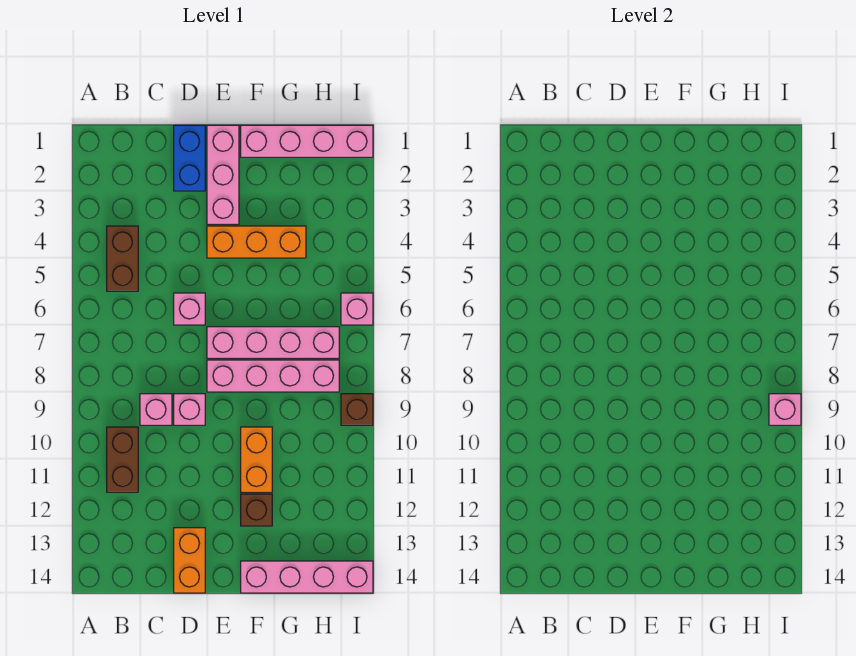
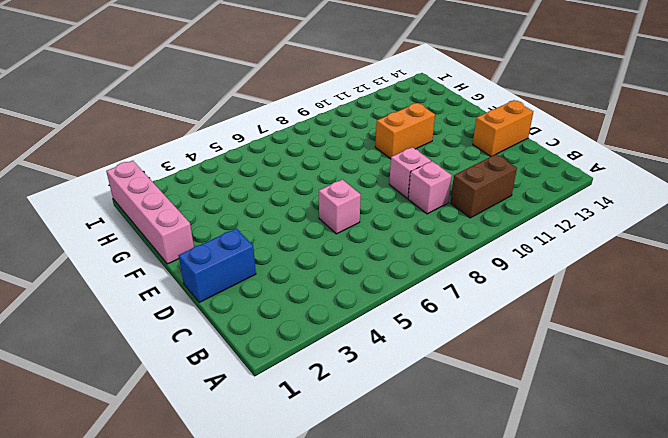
none -> brown 1x2 brick [107,226,138,291]
none -> pink 1x3 brick [207,125,239,224]
none -> orange 1x3 brick [207,226,306,258]

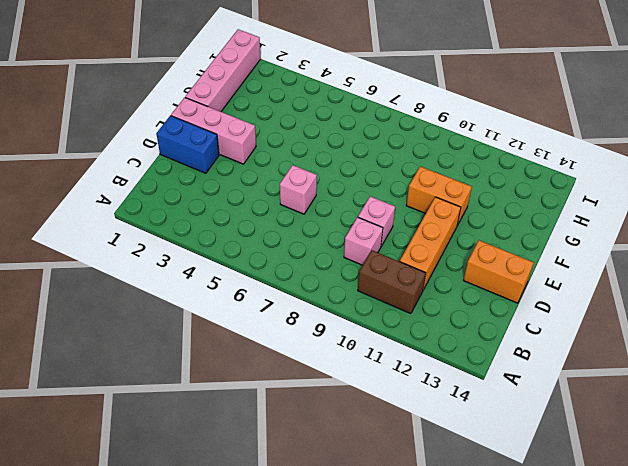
orange 1x3 brick [400,197,461,290] -> orange 1x3 brick moved to [207,226,306,258]
none -> brown 1x2 brick [107,226,138,291]
none -> pink 1x4 brick [207,327,339,358]
none -> pink 1x4 brick [207,360,339,392]

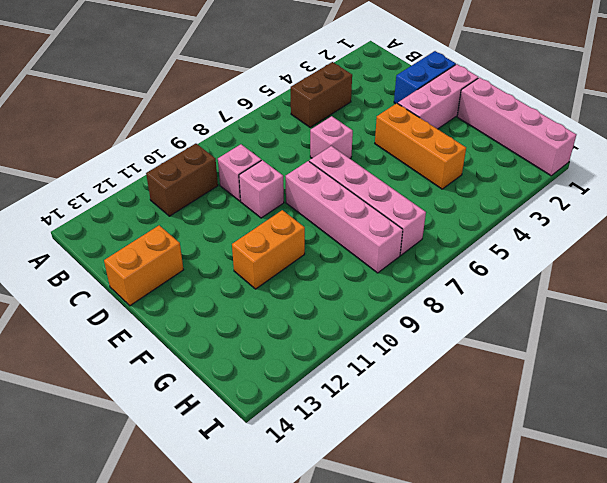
none -> brown 1x1 brick [241,494,272,526]
none -> pink 1x4 brick [241,561,373,593]
none -> pink 1x1 brick [341,293,373,325]

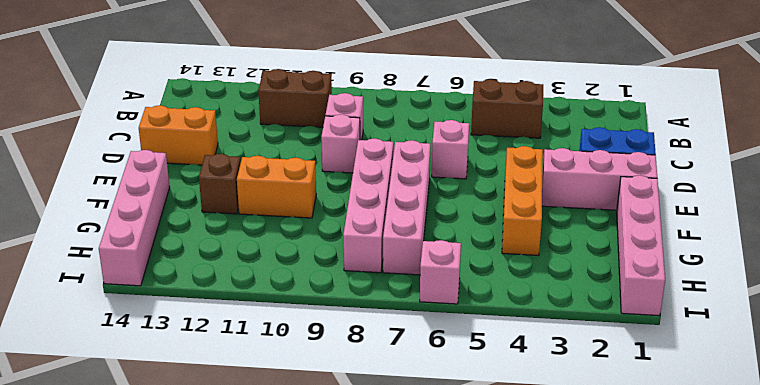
none -> brown 1x1 brick [341,394,373,425]
none -> pink 1x1 brick [769,394,801,425]

